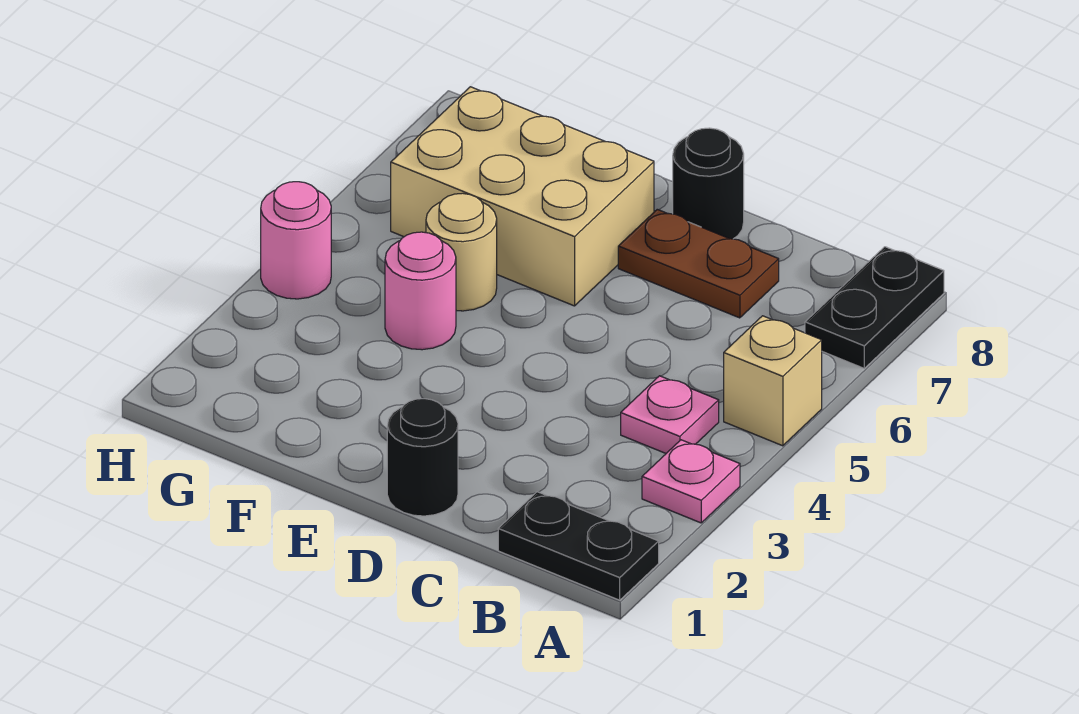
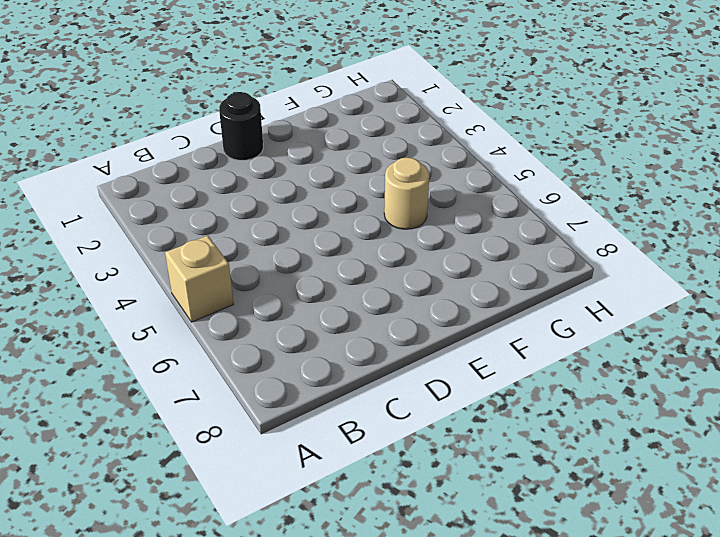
none -> black 1x2 plate [498,492,659,600]
none -> pink 1x1 plate [642,440,740,523]
none -> black 1x2 plate [805,247,944,368]

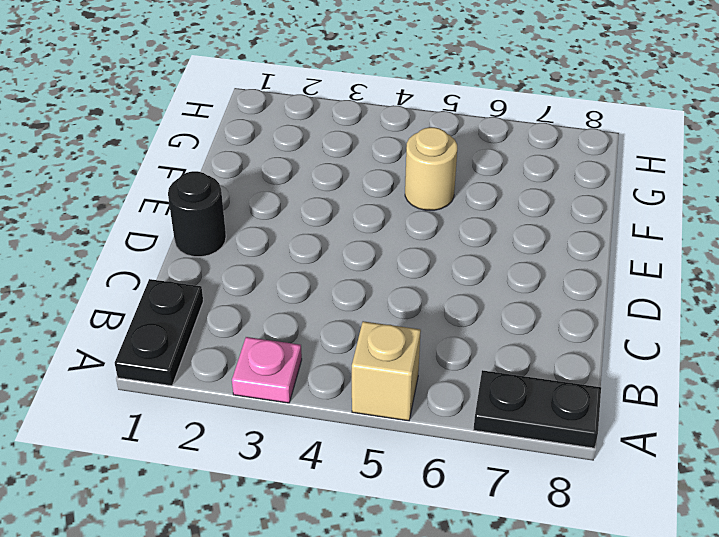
none -> pink 1x1 plate [621,376,719,453]
none -> brown 1x2 plate [618,209,779,318]
none -> black 1x1 round brick [673,128,744,239]

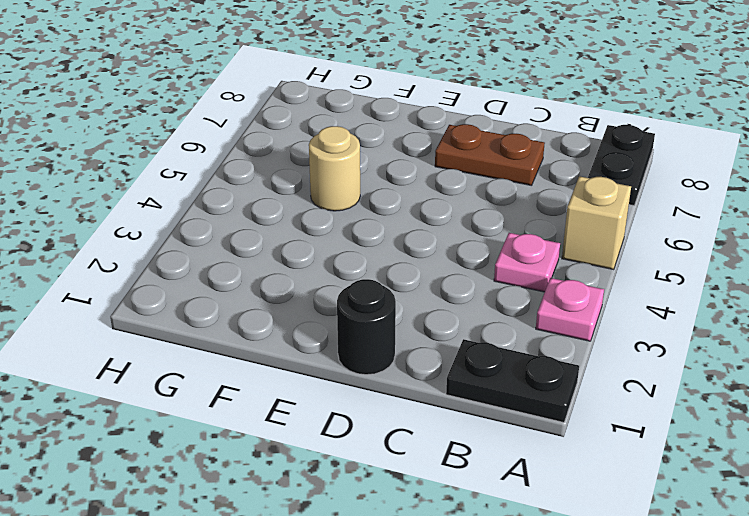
none -> black 1x1 round brick [673,128,744,239]
none -> tan 2x3 brick [391,87,654,306]
none -> pink 1x1 round brick [385,232,456,350]

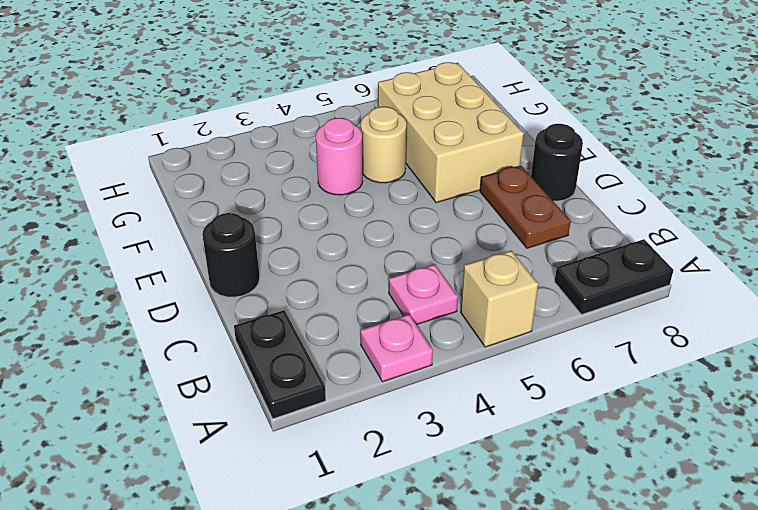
none -> pink 1x1 round brick [261,182,331,299]

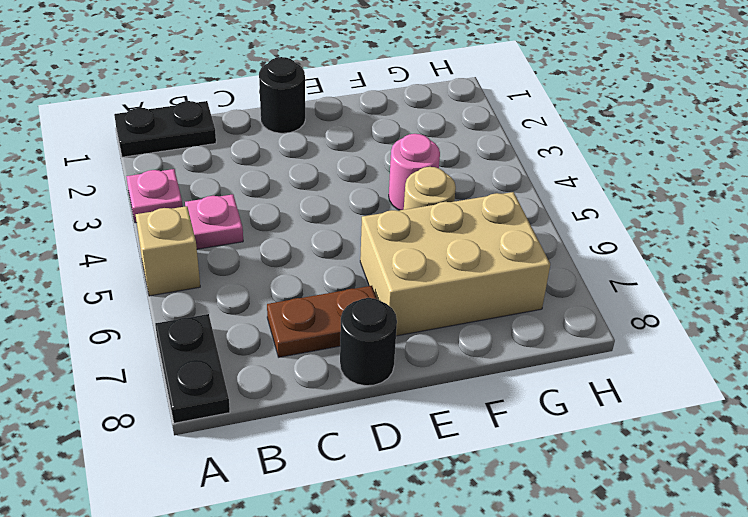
none -> pink 1x1 round brick [261,182,331,299]

